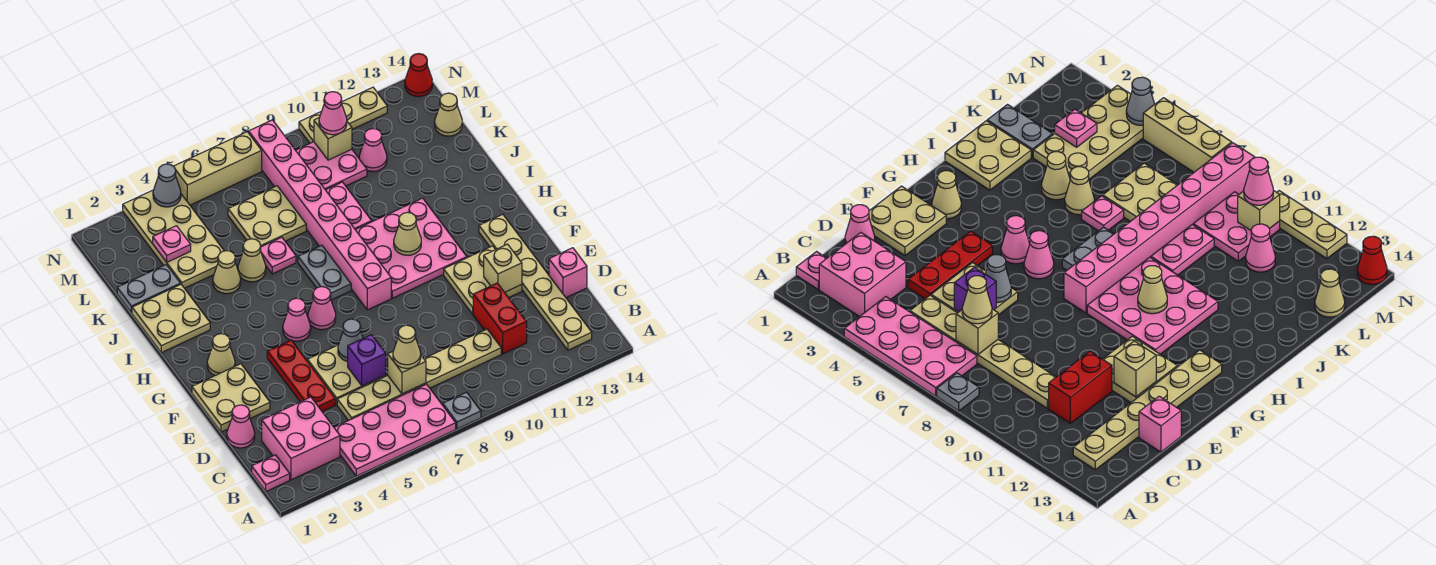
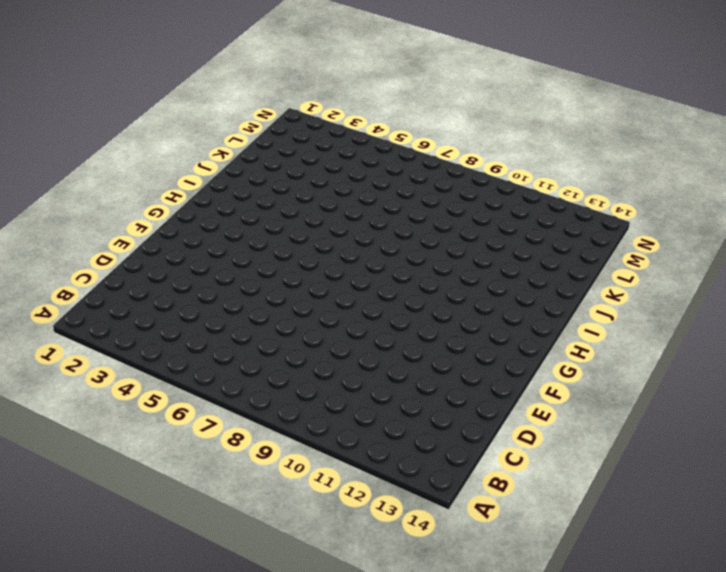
none -> pink 2x4 plate [334,384,456,476]
none -> grey 1x1 plate [443,392,481,429]
none -> pink 1x1 plate [252,455,290,491]
none -> pink 2x2 brick [262,397,340,480]

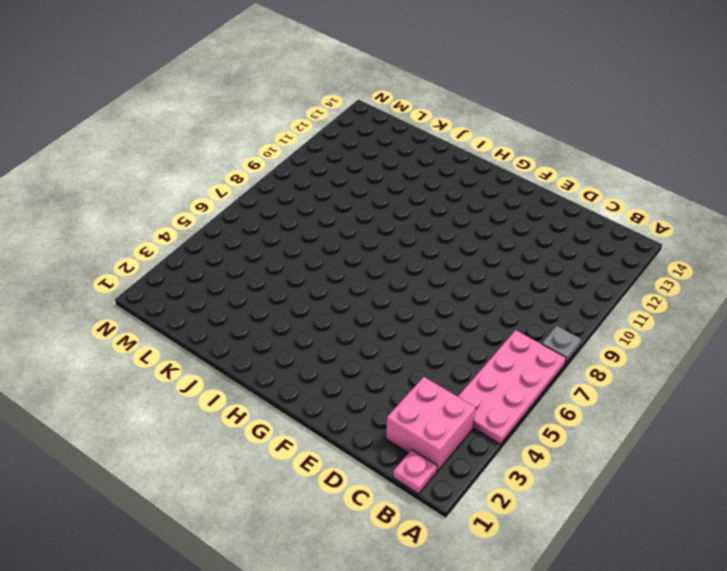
none -> tan 1x6 plate [479,214,592,350]
none -> tan 1x6 plate [337,329,501,421]
none -> red 1x2 brick [473,283,527,354]
none -> pink 1x1 cone [227,405,255,448]

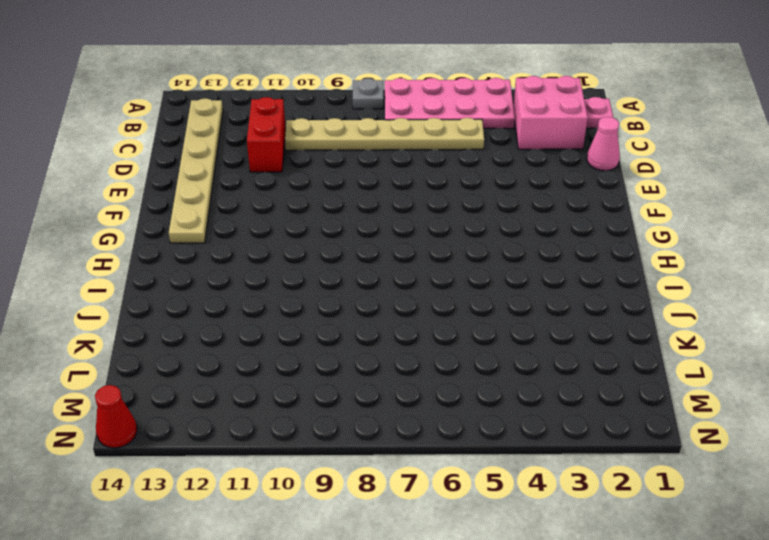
none -> red 1x3 plate [267,340,335,412]
none -> tan 2x2 plate [307,345,386,405]
none -> pink 1x1 brick [549,248,587,297]
none -> tan 2x2 plate [192,364,270,432]

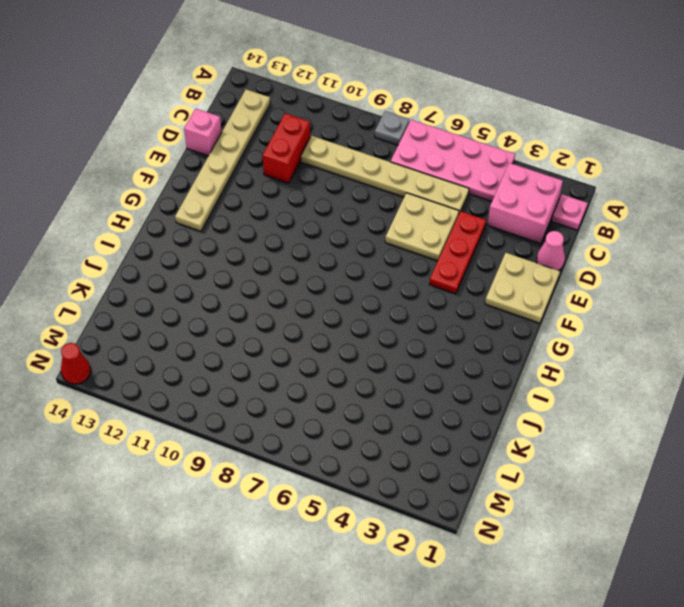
none -> tan 2x2 plate [444,246,522,314]
none -> tan 1x1 cone [207,334,235,375]
none -> pink 1x1 cone [283,298,311,341]
none -> pink 1x1 cone [308,287,336,330]

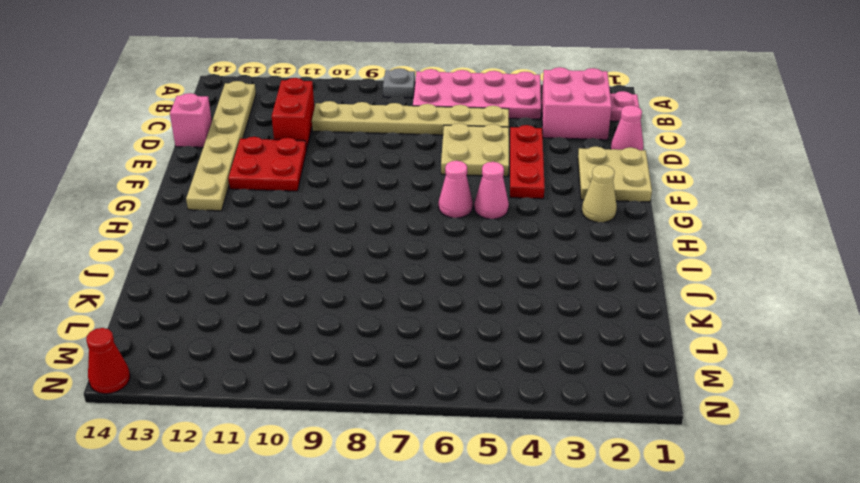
red 2x2 plate [228,137,306,191] -> tan 2x2 plate [444,246,522,314]
none -> pink 1x8 brick [249,120,391,310]
none -> pink 3x3 plate [356,198,467,298]
none -> grey 1x2 plate [298,245,351,300]
none -> tan 2x2 plate [132,285,210,353]

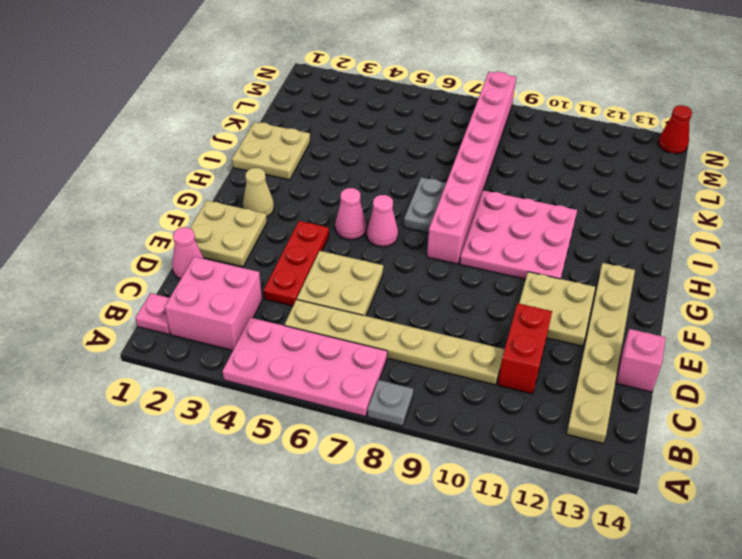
none -> tan 1x1 cone [213,251,241,294]
none -> tan 1x1 cone [238,239,266,282]
none -> pink 1x1 plate [260,237,296,274]
none -> pink 1x2 plate [326,182,372,230]

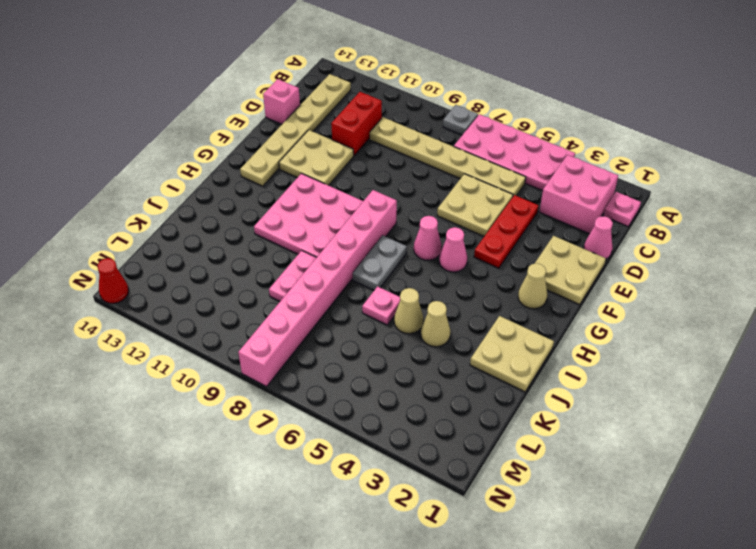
none -> grey 1x2 plate [117,265,181,313]
none -> tan 2x4 plate [123,190,224,288]
none -> tan 2x2 plate [228,186,306,247]
none -> pink 2x2 plate [296,142,367,190]

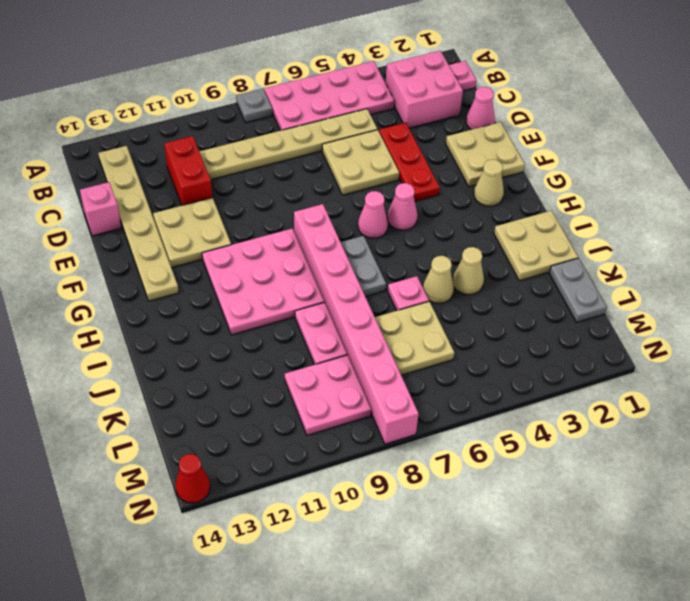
grey 1x2 plate [549,258,607,322] -> grey 1x2 plate turned to [117,265,181,313]
none -> tan 2x4 plate [123,190,224,288]
none -> pink 1x1 cone [359,129,387,171]
none -> tan 1x1 cone [435,93,462,136]
none -> tan 1x3 brick [173,132,262,205]

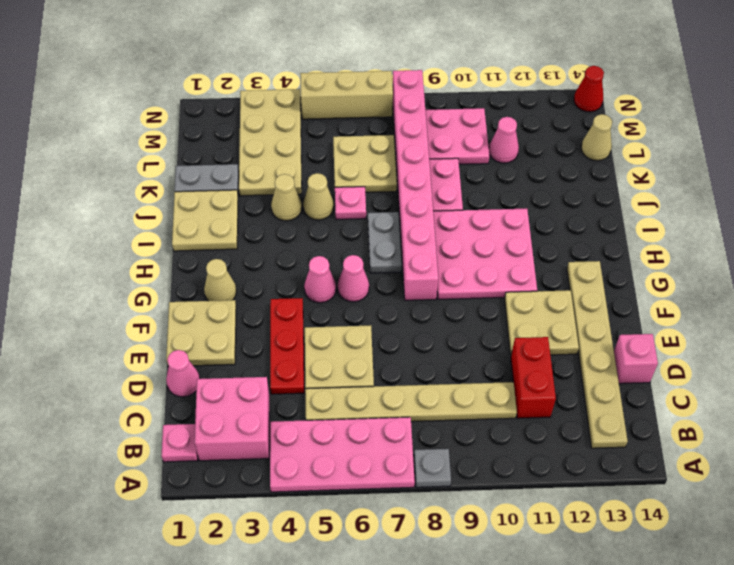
none -> tan 1x3 plate [299,87,387,143]
none -> tan 1x1 brick [388,352,426,394]
none -> purple 1x1 brick [348,335,386,386]
none -> grey 1x1 cone [338,319,363,361]

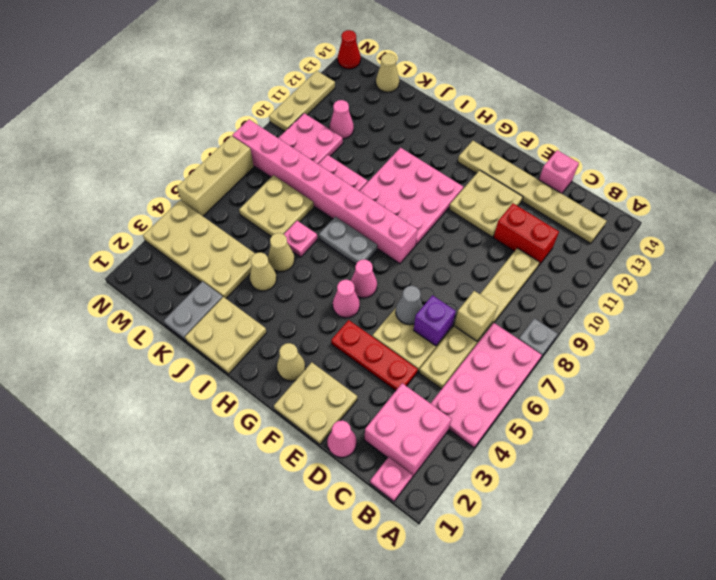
none -> tan 1x1 brick [484,244,522,292]
none -> tan 1x1 cone [394,212,421,255]
none -> pink 1x1 plate [153,226,191,262]
none -> tan 1x1 brick [314,118,352,160]

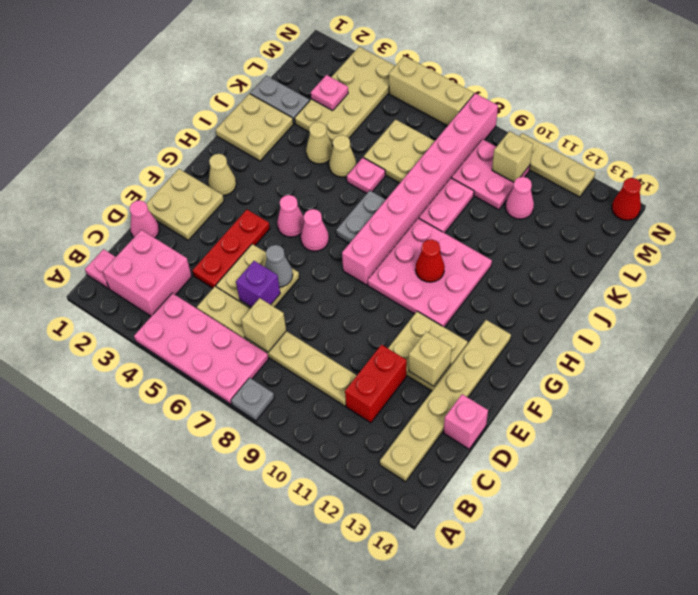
red 1x1 cone [415,239,445,282] -> tan 1x1 cone [394,212,421,255]
none -> tan 1x1 cone [435,93,462,136]
none -> grey 1x1 cone [153,164,181,207]
none -> tan 1x1 cone [393,325,421,368]
none -> pink 1x1 cone [319,92,347,135]

